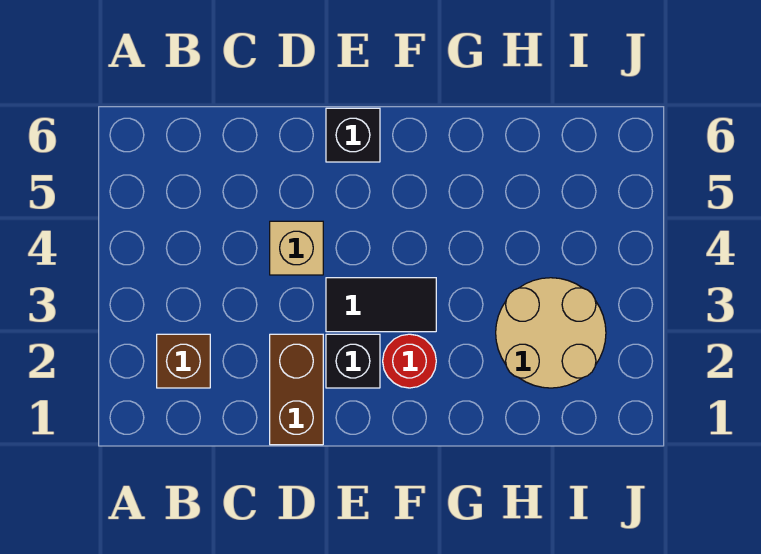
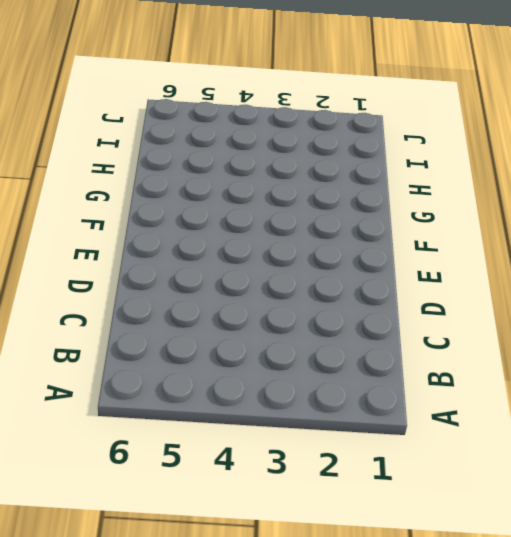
none -> brown 1x1 brick [157,334,210,388]
none -> brown 1x2 brick [270,334,323,445]

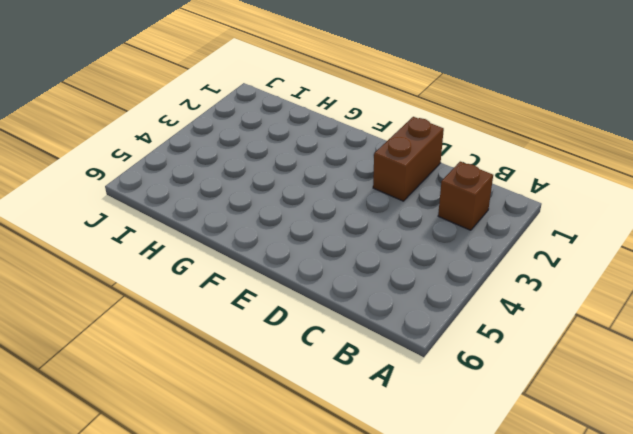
none -> tan 1x1 brick [270,221,323,275]
none -> black 1x1 brick [326,334,380,388]

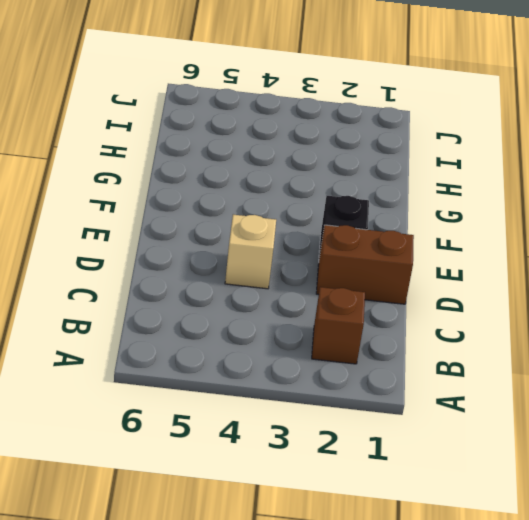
none -> black 1x2 tile [326,278,436,332]
none -> black 1x1 brick [326,108,380,162]

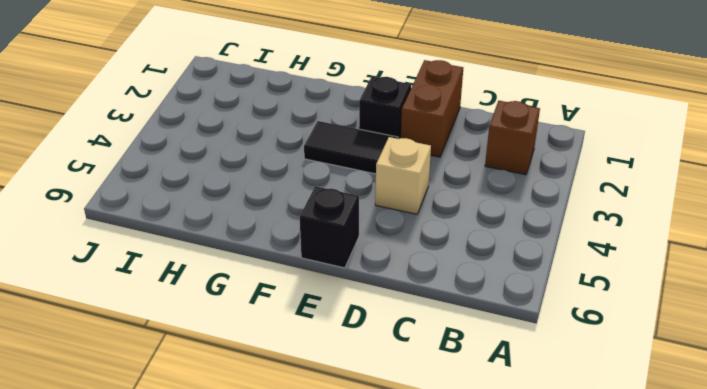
none -> red 1x1 round brick [383,334,436,388]
none -> tan 2x2 round brick [496,278,606,388]

